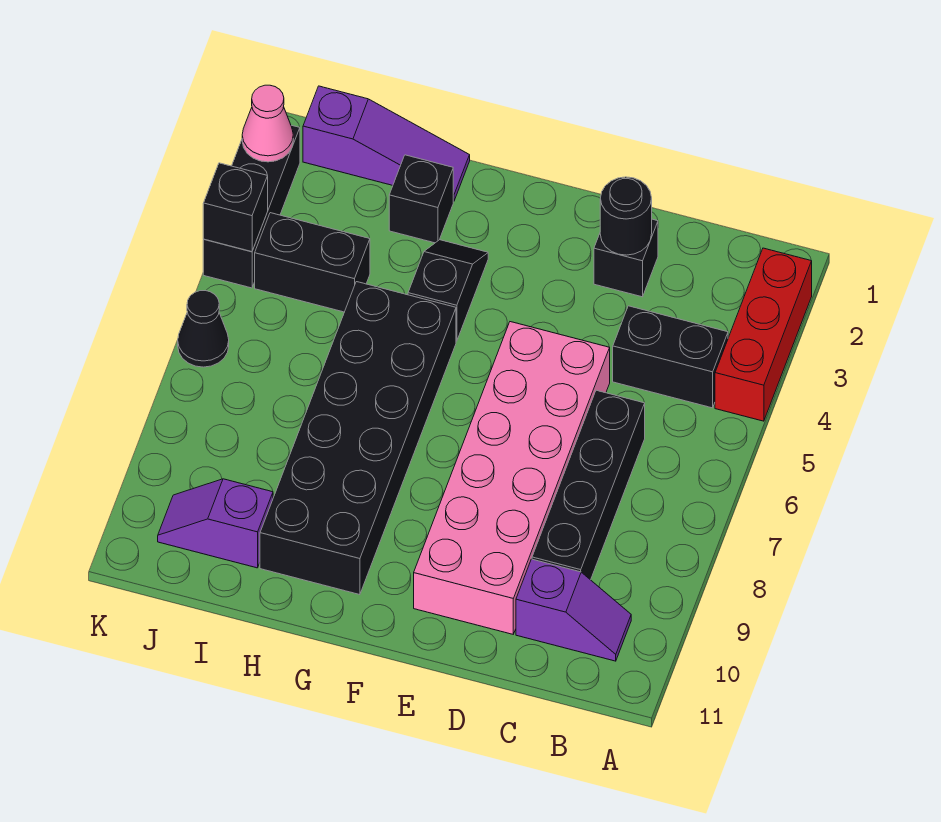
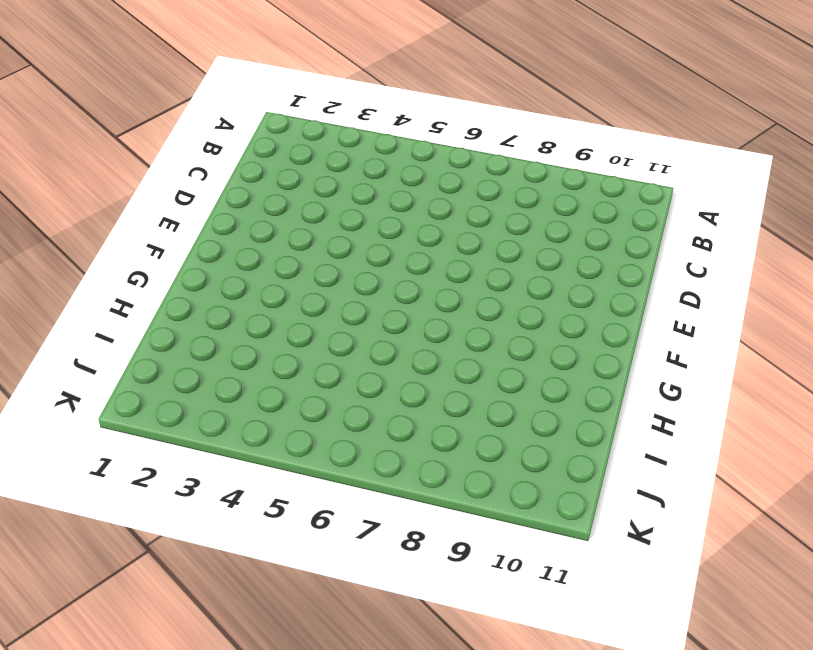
none -> red 1x3 brick [715,248,812,421]
none -> black 1x2 brick [613,306,728,408]
none -> purple 1x2 slope [516,559,631,661]

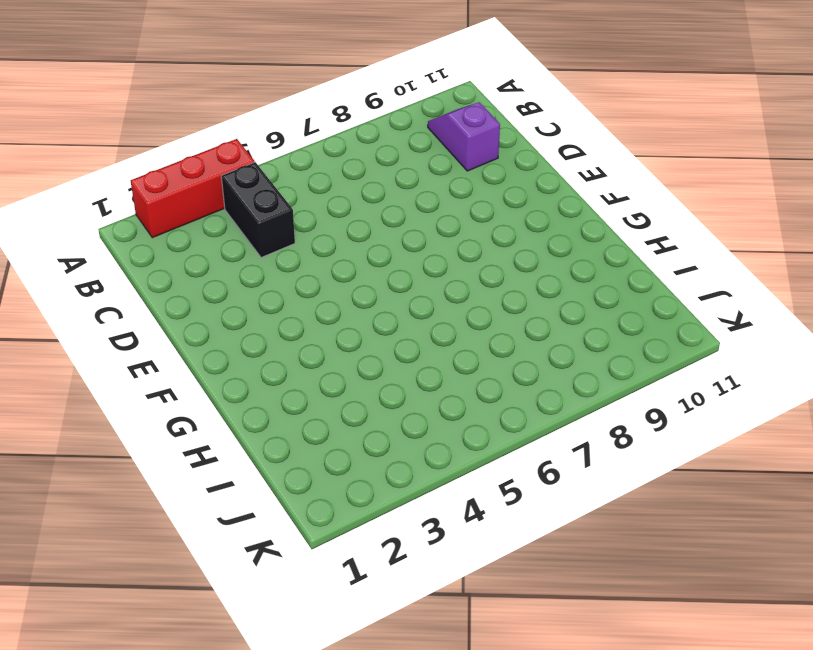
none -> black 1x4 brick [532,390,645,580]
none -> black 1x1 brick [594,219,658,297]
none -> pink 2x6 brick [414,322,610,634]

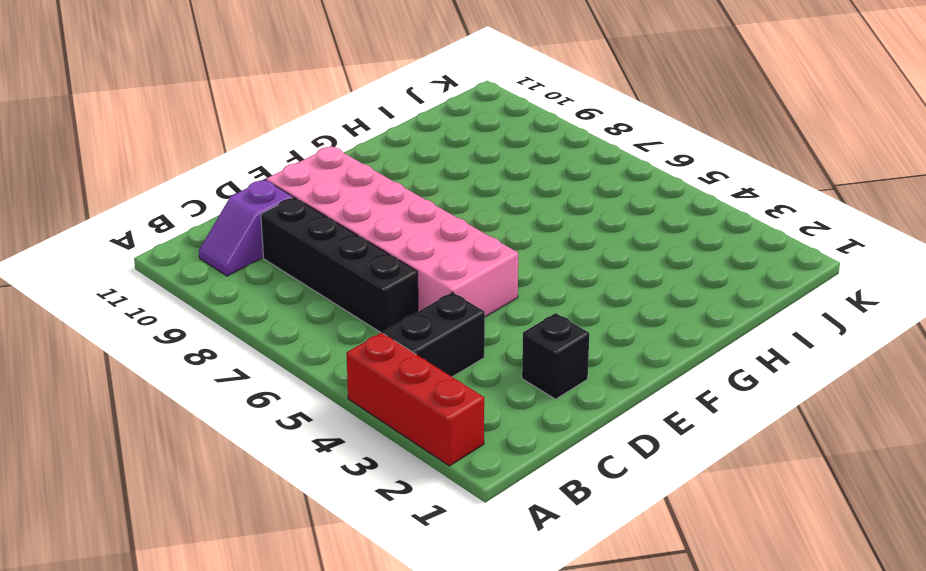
none -> black 1x2 slope [408,240,488,341]
none -> black 2x6 brick [260,282,456,595]
none -> purple 1x3 slope [303,86,470,201]

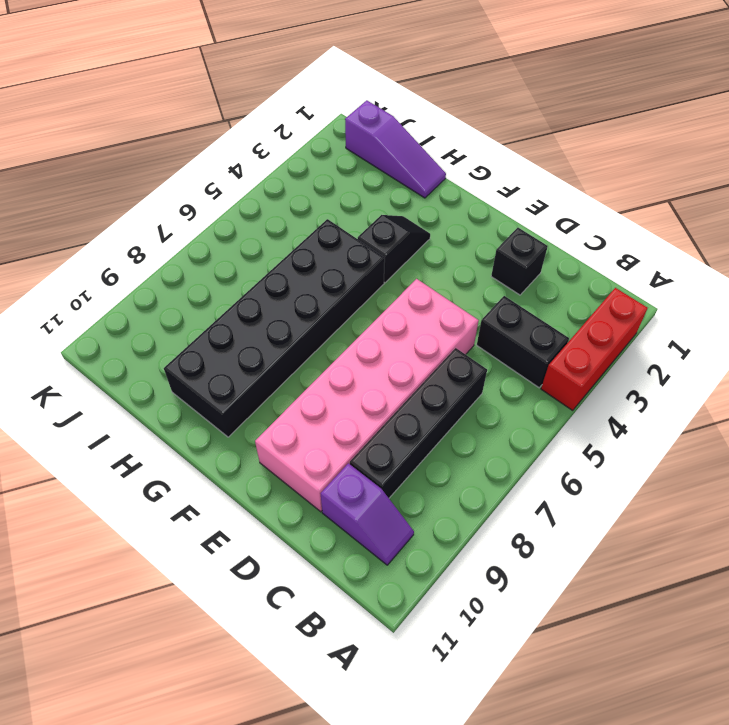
none -> black 1x1 brick [389,155,453,243]
none -> black 1x2 brick [255,213,370,312]
none -> purple 1x2 slope [158,479,273,568]

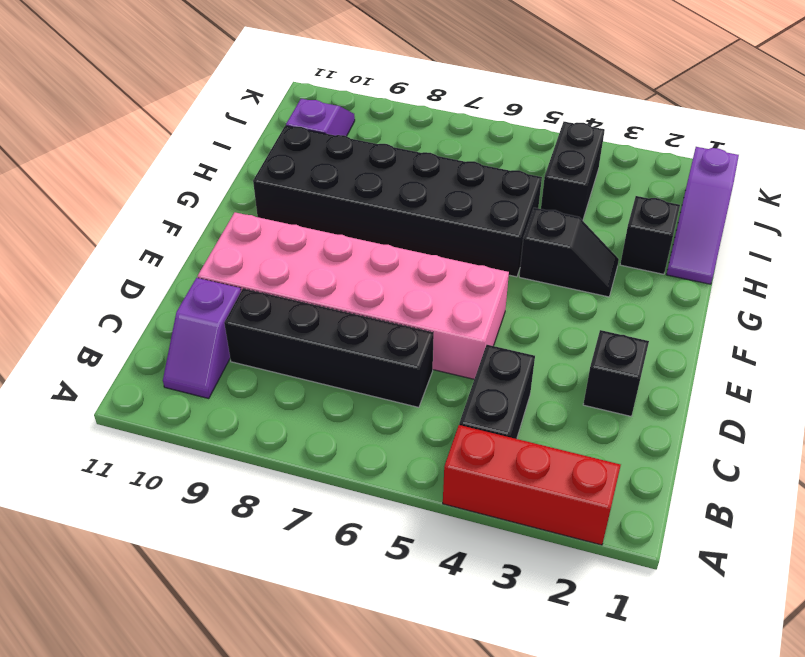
none -> black 1x3 brick [203,125,300,288]
none -> black 1x1 cone [178,291,229,367]
none -> black 1x1 round brick [600,177,652,255]

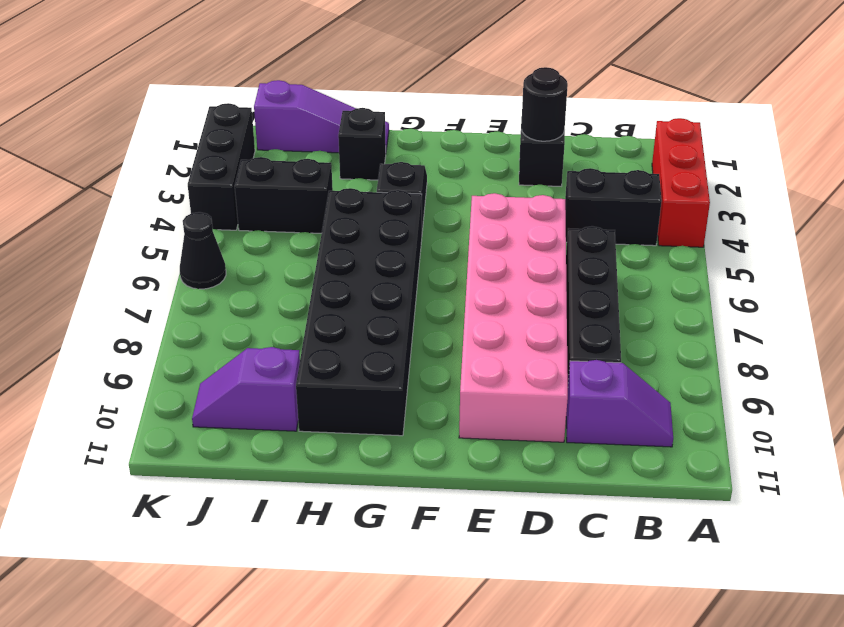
none -> pink 1x1 cone [242,85,293,162]
none -> black 1x1 brick [203,163,268,252]

